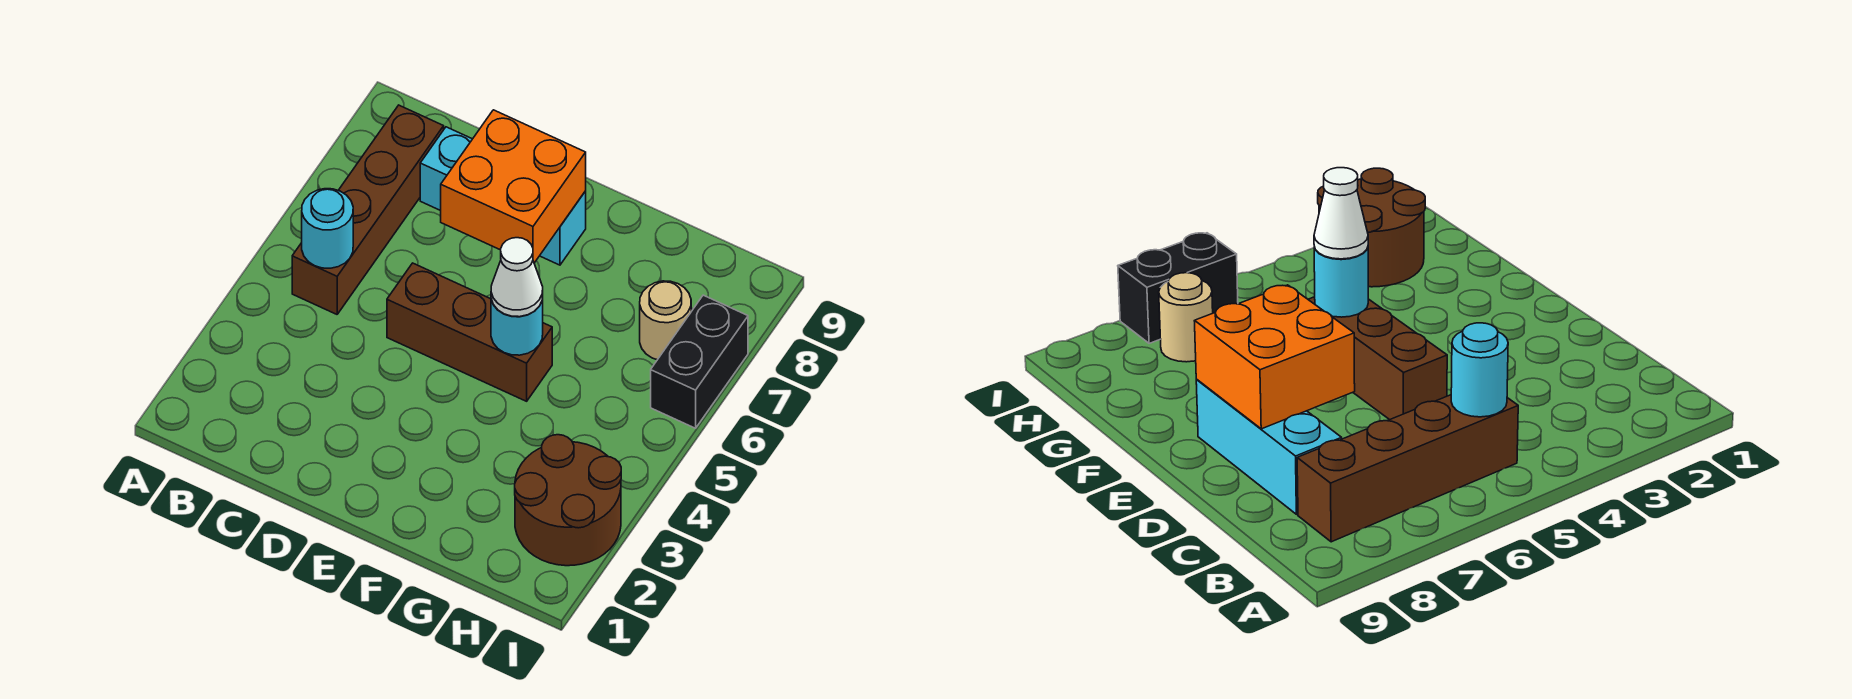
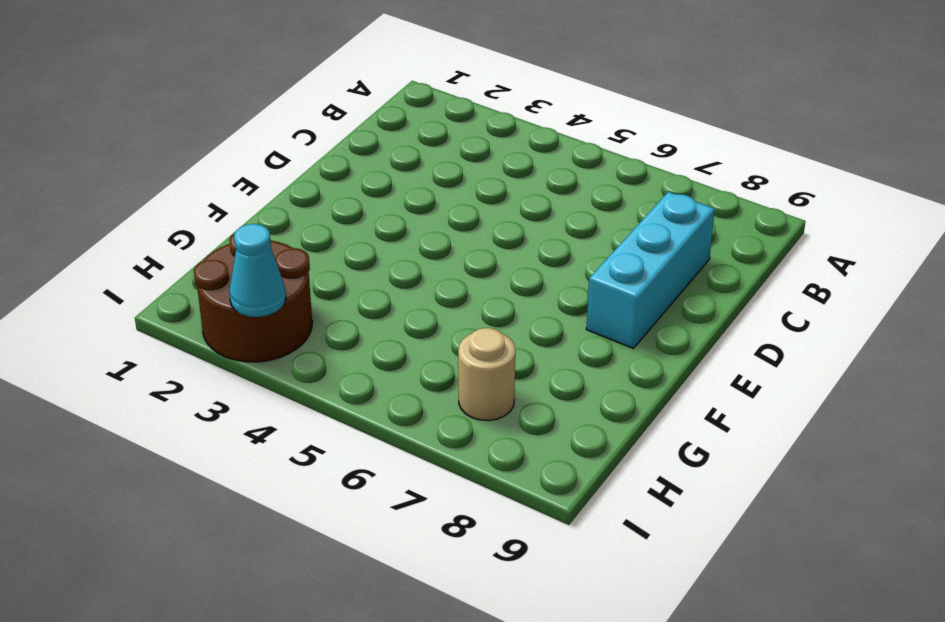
cyan 1x1 cone [229,224,286,317] -> none
none -> brown 1x4 brick [292,105,444,314]
none -> brown 1x3 brick [387,263,552,401]

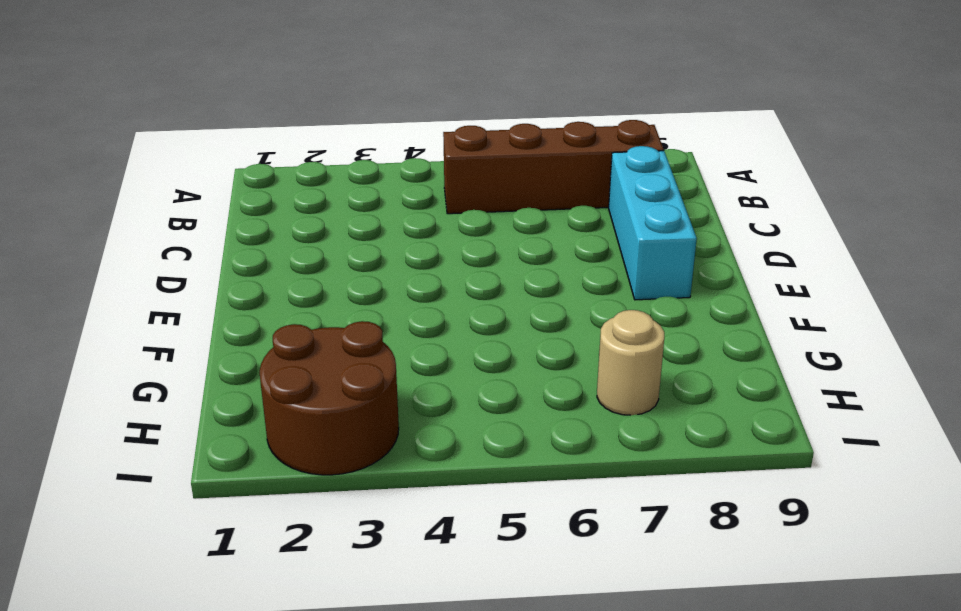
none -> brown 1x3 brick [387,263,552,401]
none -> black 1x2 brick [651,295,748,428]

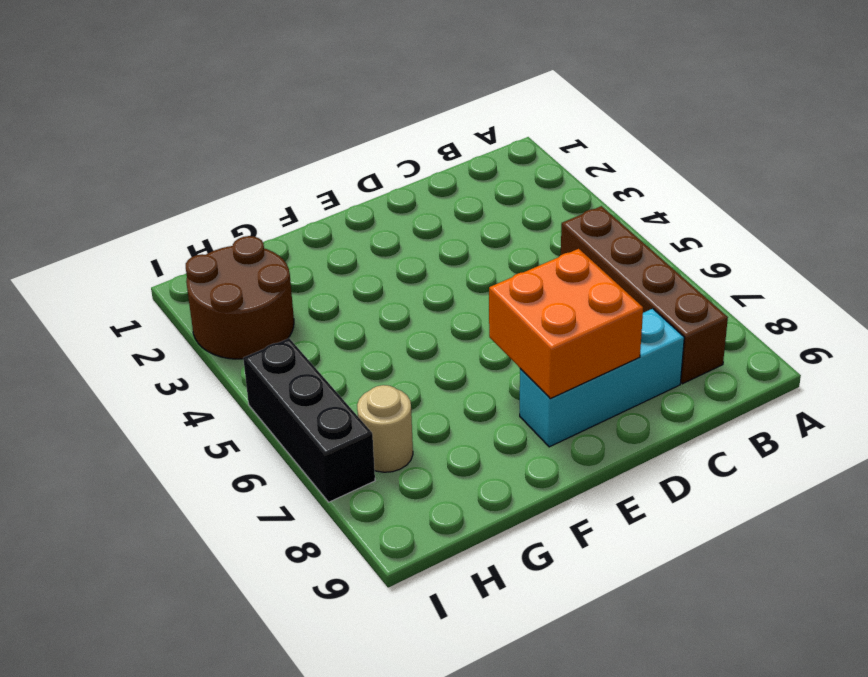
black 1x3 brick [243,338,375,502] -> black 1x2 brick [651,295,748,428]
none -> brown 1x3 brick [387,263,552,401]
none -> cyan 1x1 round brick [302,189,353,268]

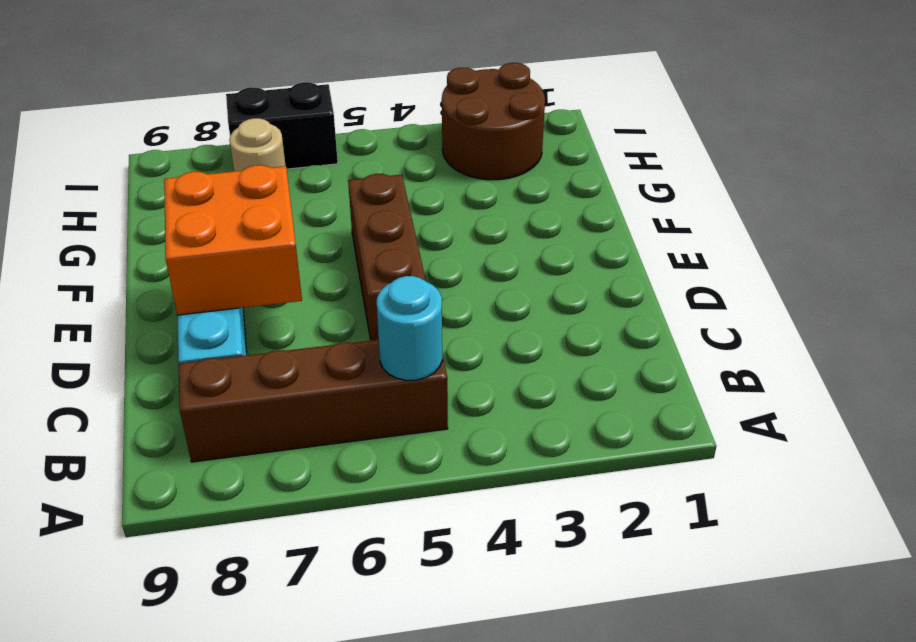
none -> cyan 1x1 round brick [491,297,543,355]
none -> white 1x1 cone [491,238,543,317]

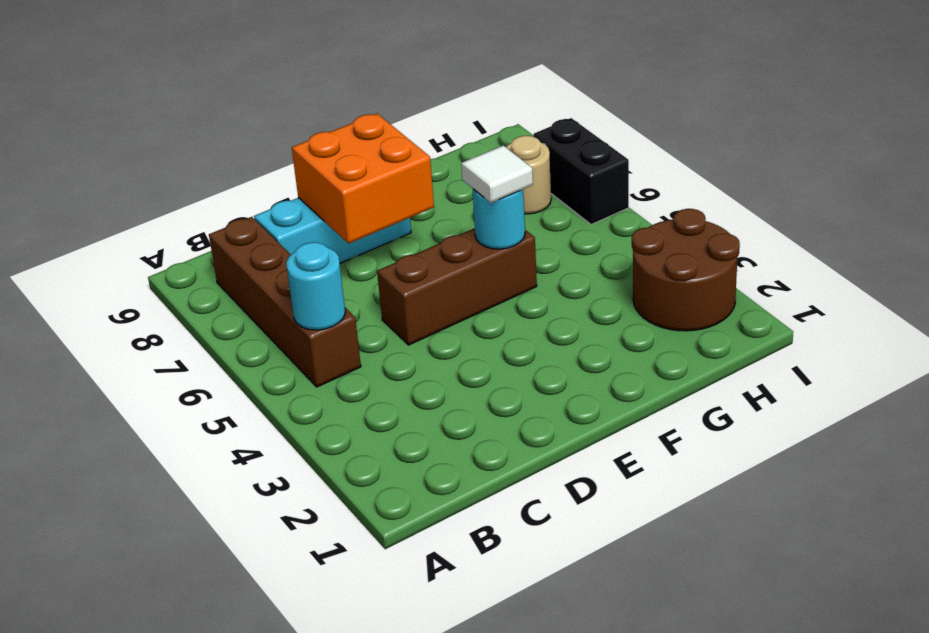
white 1x1 tile [461,146,533,203] -> white 1x1 cone [491,238,543,317]

